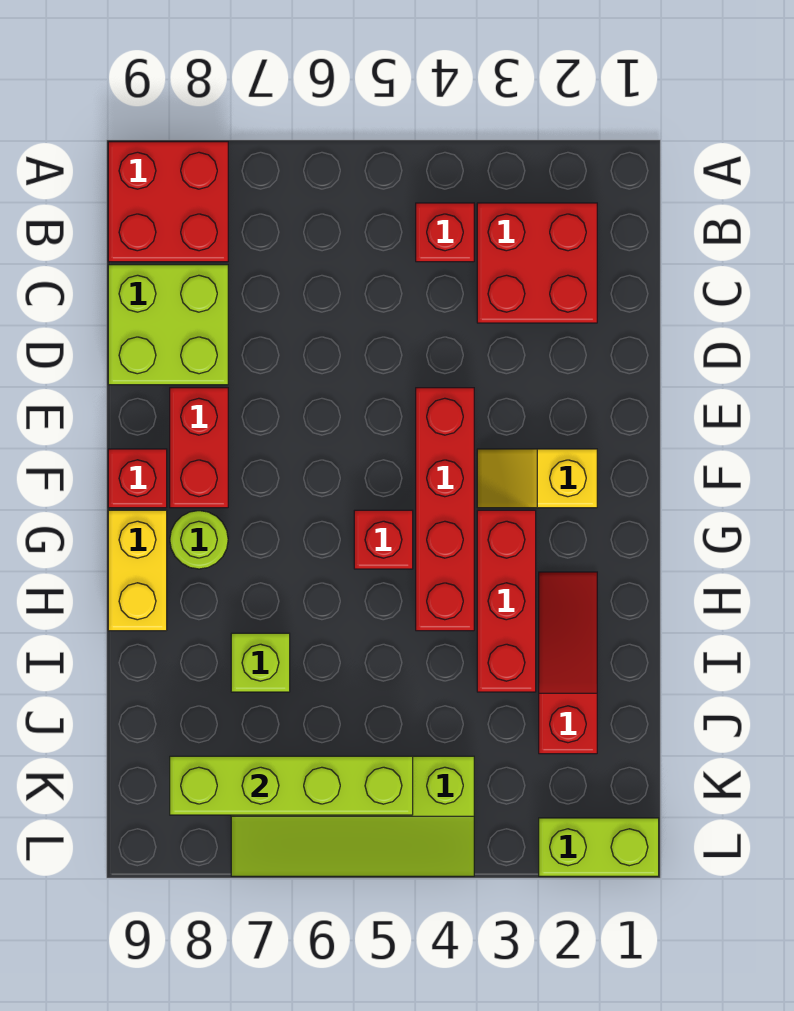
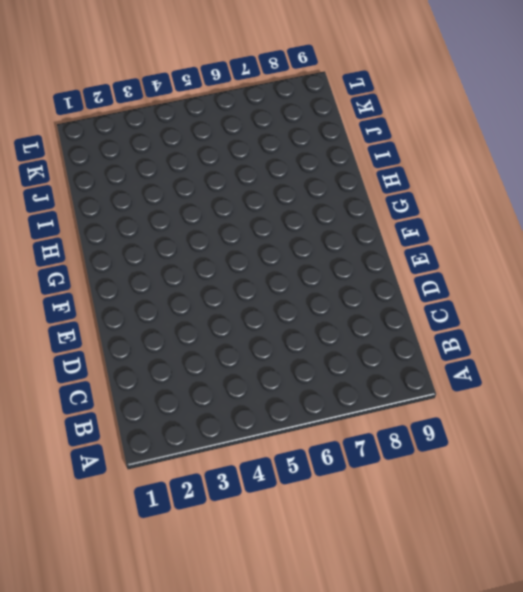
none -> red 2x2 brick [108,142,228,262]
none -> red 2x2 brick [477,203,597,323]
none -> red 1x1 brick [416,203,474,262]

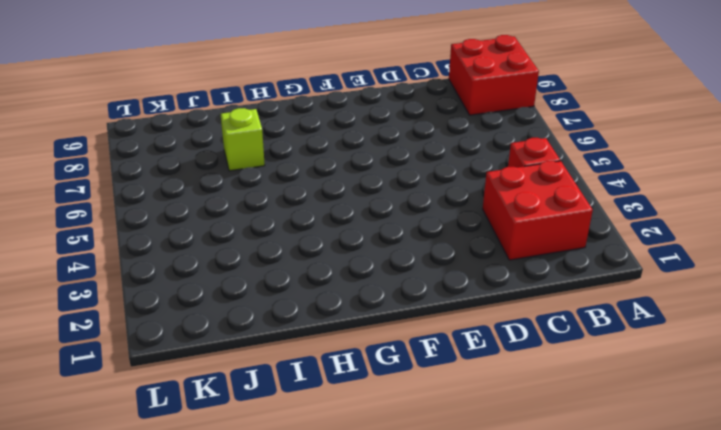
none -> lime 2x2 brick [108,265,228,385]
none -> red 1x4 brick [416,388,474,631]
none -> red 1x2 brick [170,388,228,508]

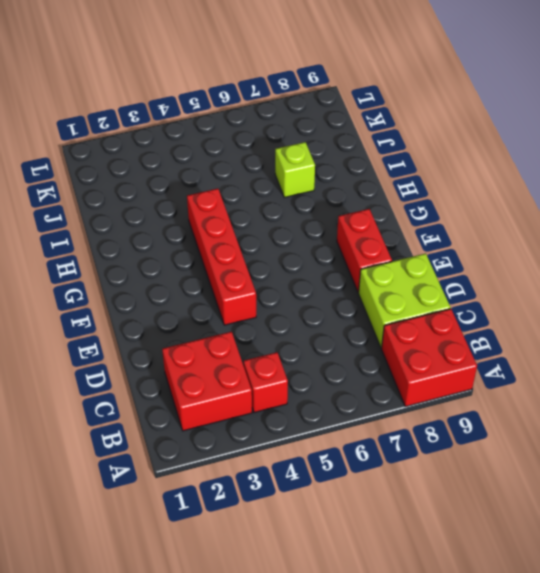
none -> yellow 1x2 slope [477,449,597,508]
none -> red 1x1 brick [108,449,167,508]
none -> red 1x3 brick [477,510,536,692]

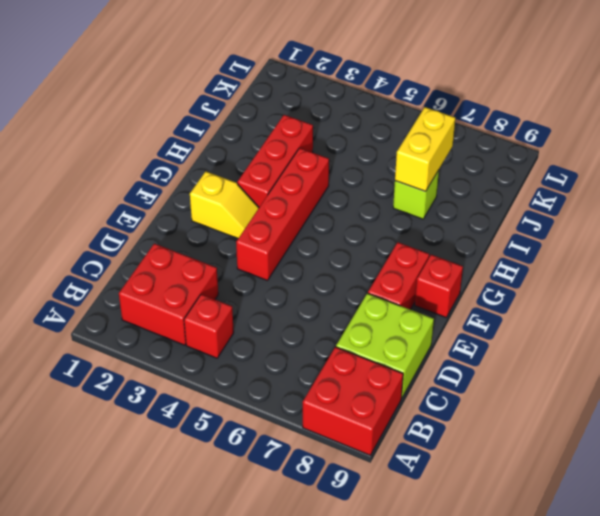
yellow 1x2 brick [395,107,455,191] -> yellow 1x2 brick moved to [108,510,167,631]
none -> red 1x1 brick [354,510,413,569]
none -> lime 1x1 round brick [170,511,228,569]
none -> red 1x3 slope [539,572,597,754]

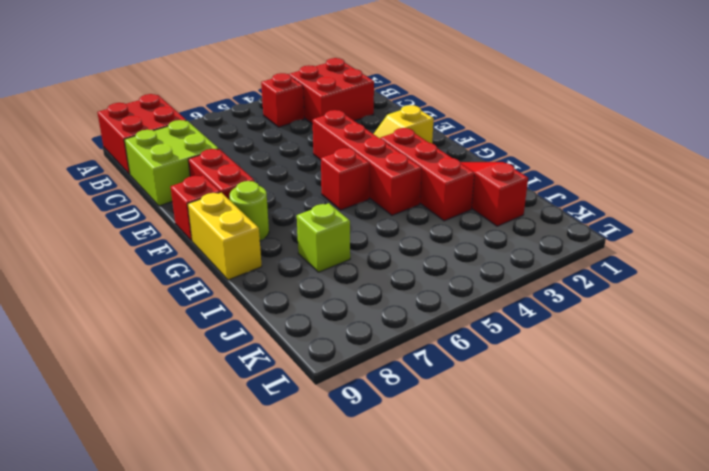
none -> lime 2x4 slope [231,756,474,876]
none -> lime 1x2 brick [539,818,659,876]
none -> lime 1x4 brick [170,756,413,815]

